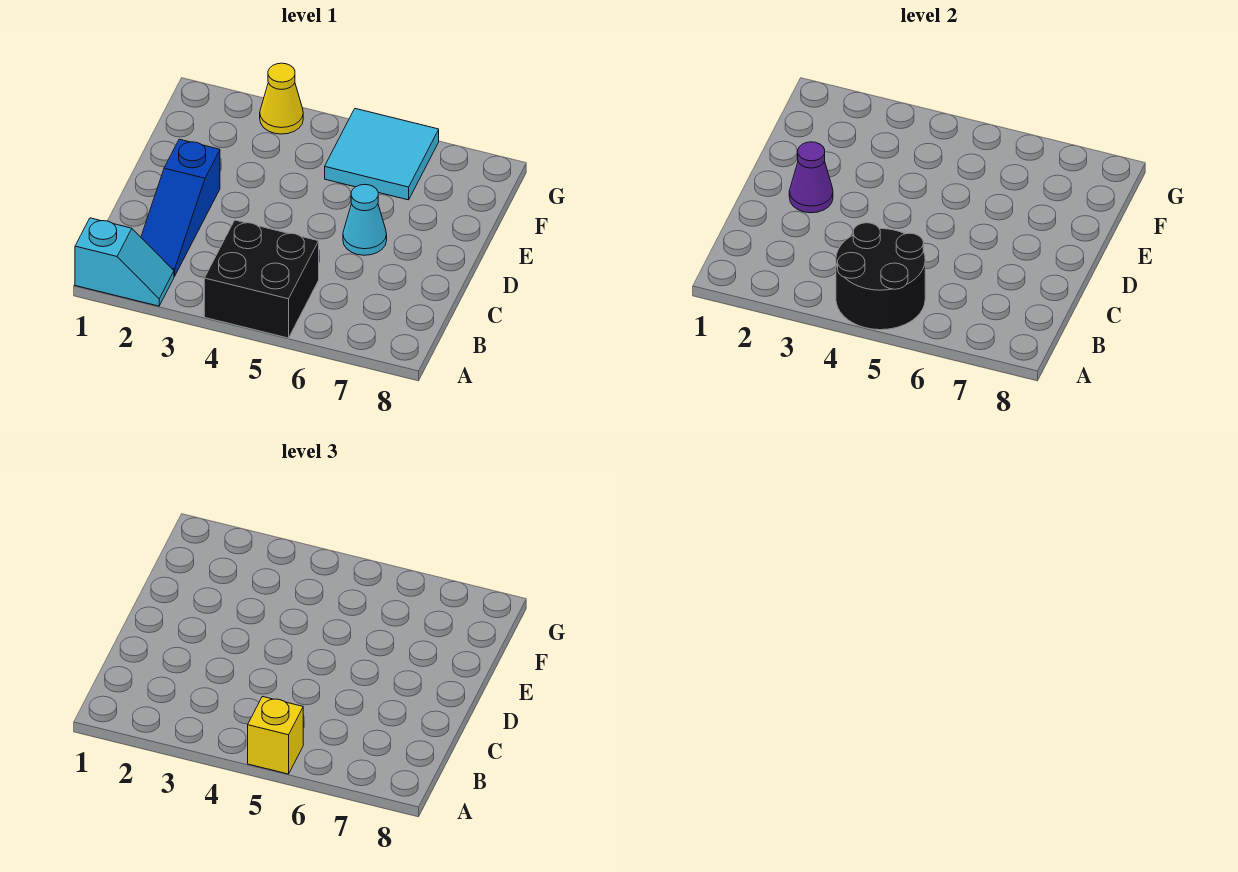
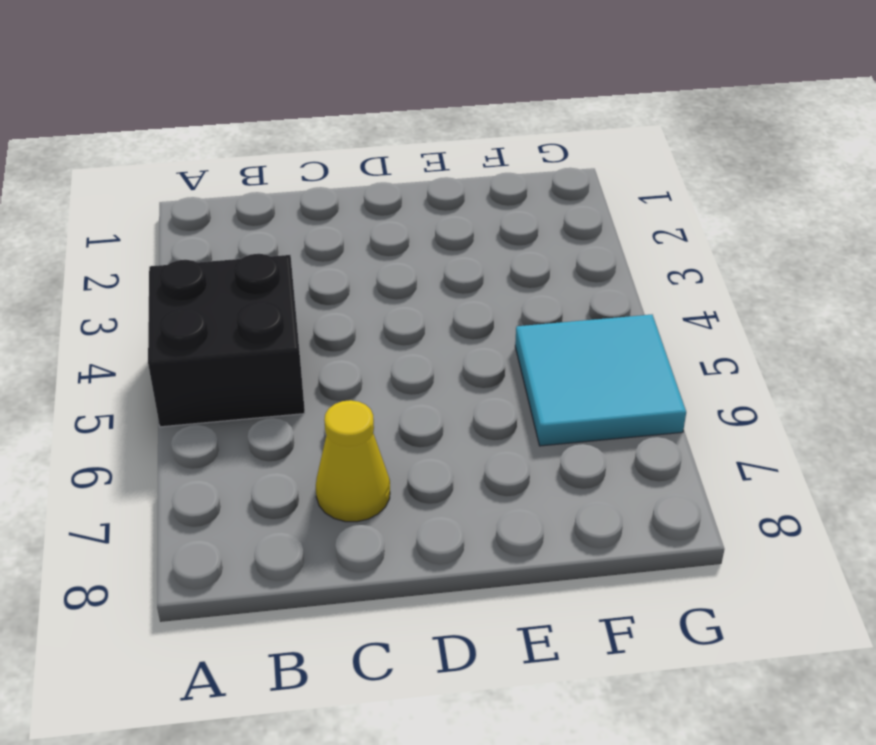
yellow 1x1 cone [316,400,390,522] -> yellow 1x1 cone moved to [260,63,303,134]
none -> cyan 1x2 slope [75,218,174,306]
none -> blue 1x3 slope [141,139,220,276]

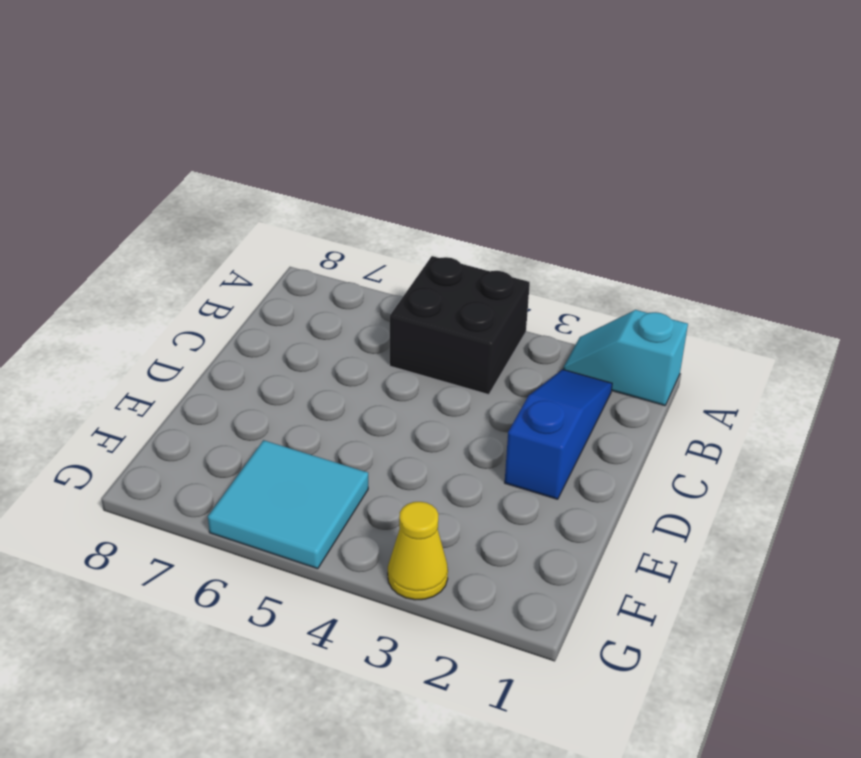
none -> cyan 1x1 cone [343,184,387,255]
none -> black 2x2 round brick [836,223,925,330]

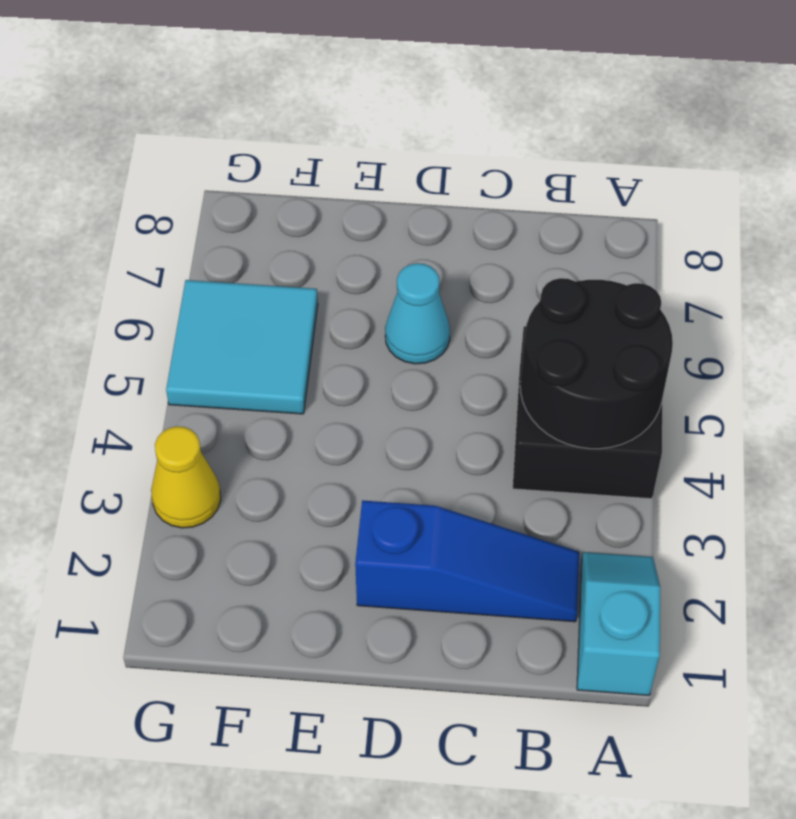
none -> purple 1x1 cone [789,142,833,213]
none -> yellow 1x1 brick [248,697,303,774]

